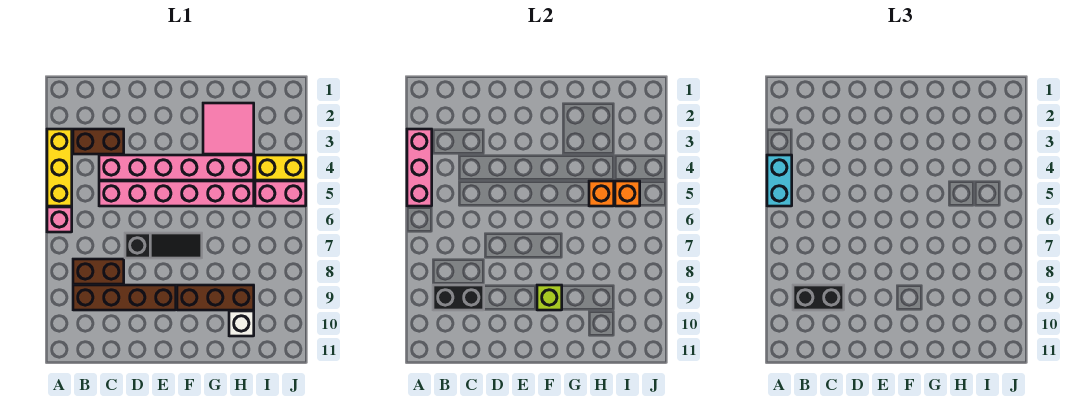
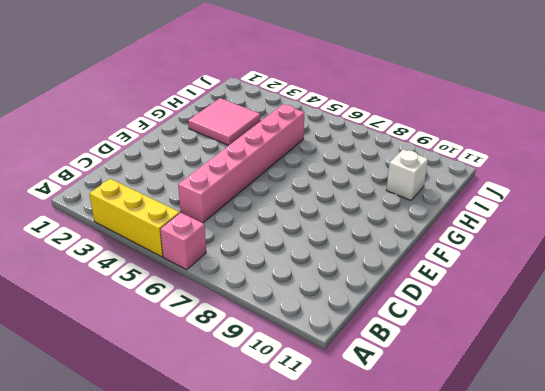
none -> brown 1x2 brick [73,129,124,154]
none -> brown 1x2 brick [73,259,124,284]
none -> brown 1x4 brick [73,285,176,310]

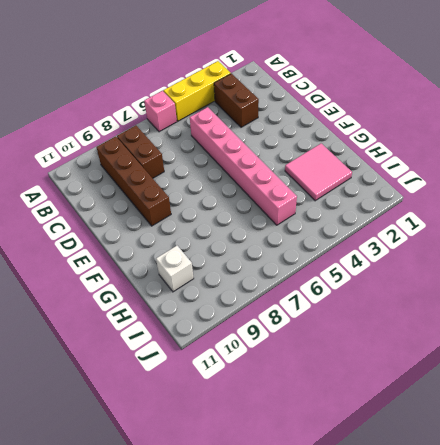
none -> pink 1x6 brick [99,155,254,180]
none -> black 1x3 slope [125,233,202,258]
none -> brown 1x3 brick [177,285,254,310]

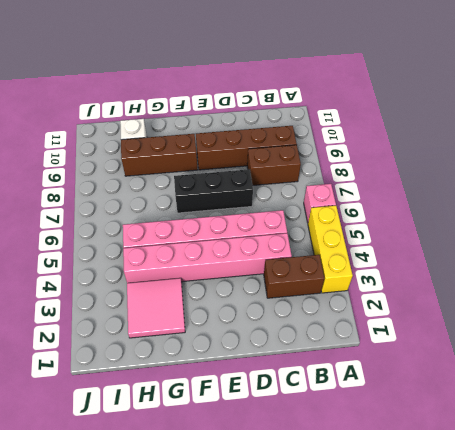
black 1x3 brick [174,169,253,213] -> black 1x3 slope [125,233,202,258]
none -> yellow 1x2 brick [255,155,306,180]
none -> pink 1x2 brick [255,181,306,206]
none -> pink 1x3 brick [407,129,432,206]

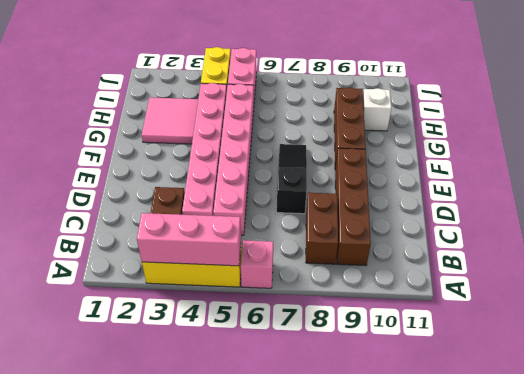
none -> black 1x2 brick [433,285,484,310]
none -> lime 1x1 brick [537,285,562,310]
none -> orange 1x1 brick [589,181,614,206]

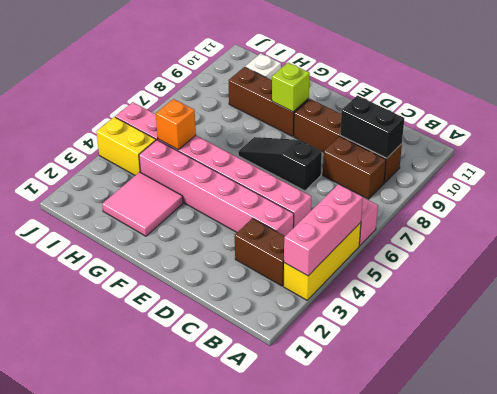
none -> orange 1x1 brick [615,181,640,206]
none -> cyan 1x2 brick [767,155,792,206]
none -> black 1x2 brick [793,285,844,310]

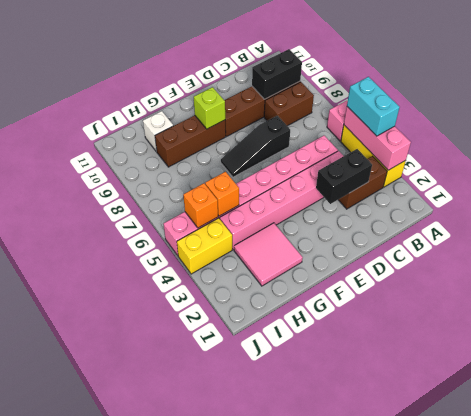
black 1x2 brick [316,149,372,204] -> black 1x2 brick moved to [793,285,844,310]

